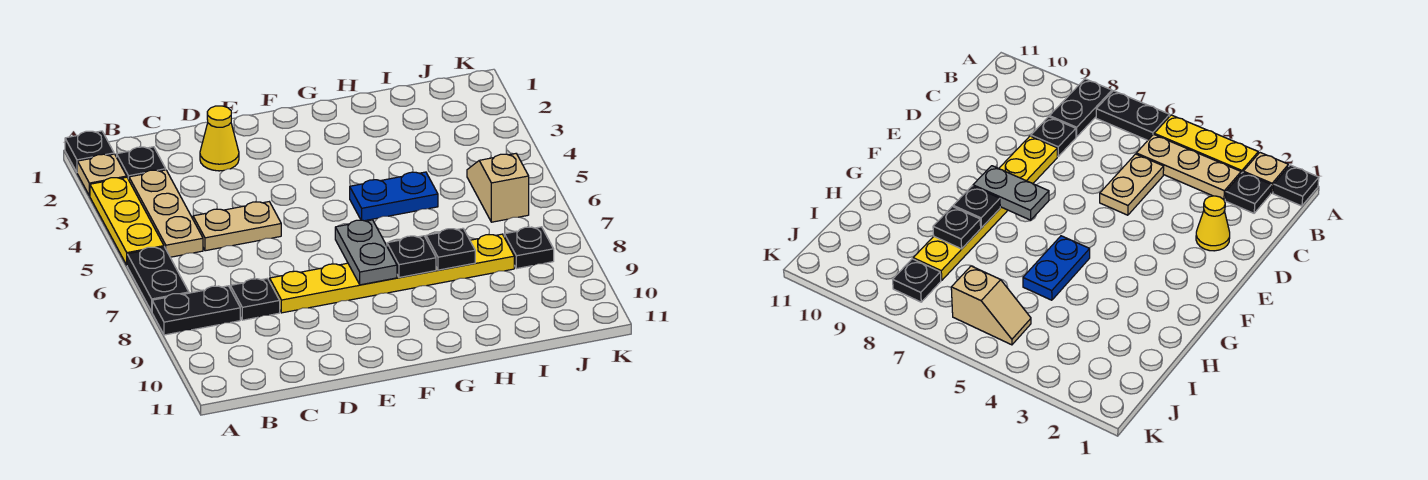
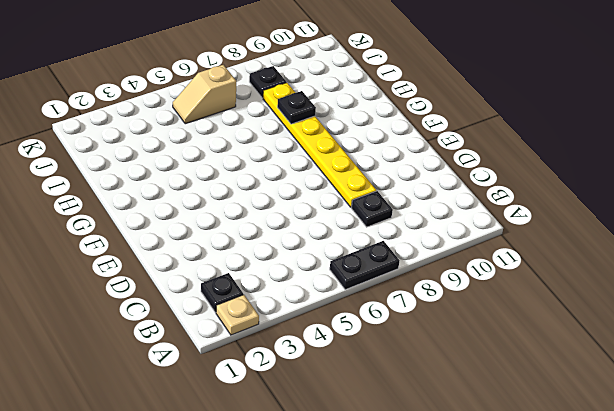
none -> black 1x1 plate [65,131,114,172]
none -> yellow 1x3 plate [90,177,164,265]
none -> black 1x2 plate [152,286,240,335]

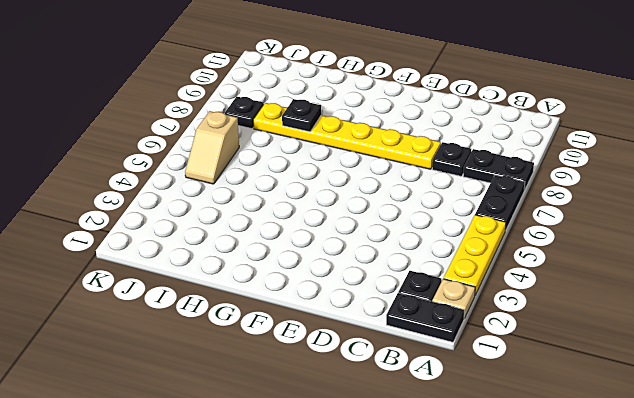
black 1x2 plate [386,293,464,342] -> black 1x1 plate [65,131,114,172]
none -> tan 1x3 plate [129,170,203,257]
none -> tan 1x2 plate [193,202,281,251]
none -> yellow 1x1 cone [200,106,239,171]

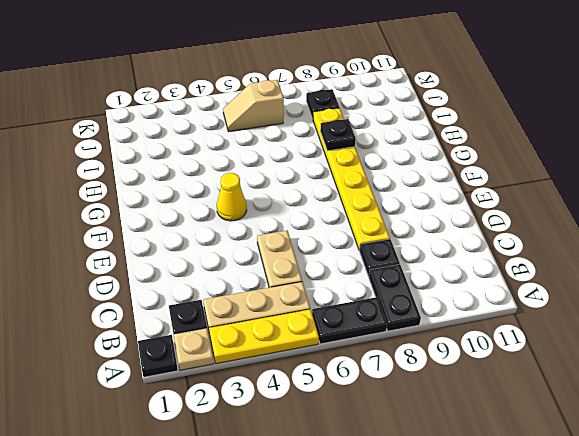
yellow 1x1 cone [217,173,247,221] -> yellow 1x1 cone moved to [200,106,239,171]
none -> blue 1x2 plate [350,172,438,221]
none -> grey 1x2 plate [335,220,397,285]
none -> black 1x1 plate [387,236,436,277]

